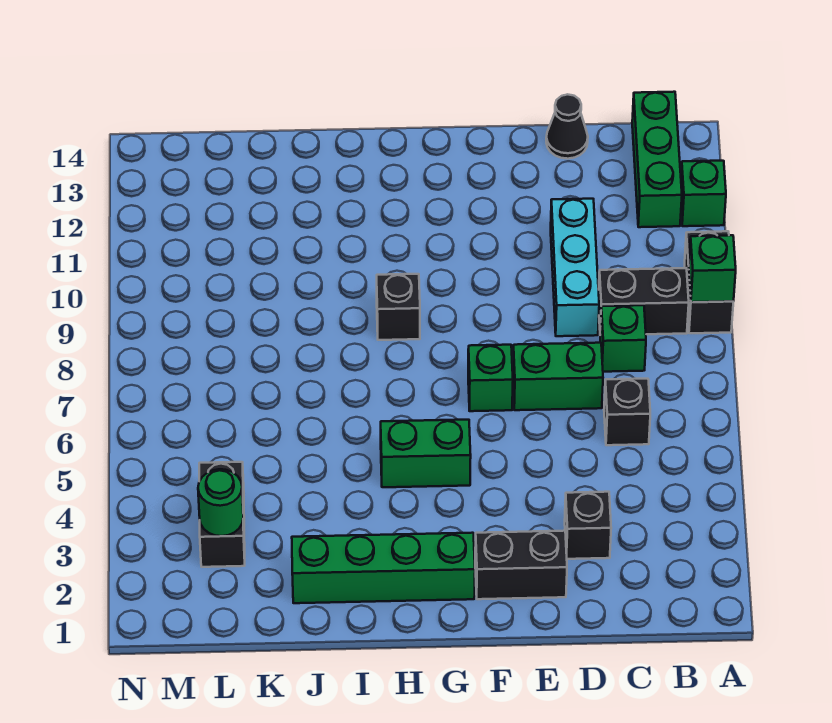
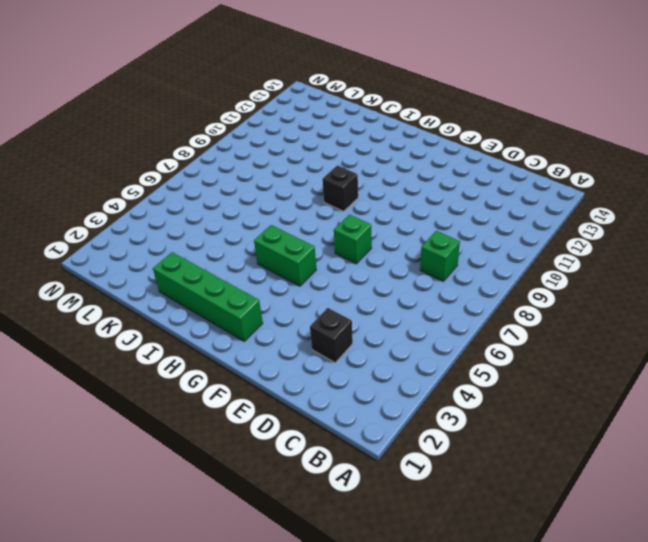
none -> black 1x2 brick [685,231,733,333]
none -> green 1x1 brick [681,161,726,226]
none -> black 1x2 brick [599,268,689,334]

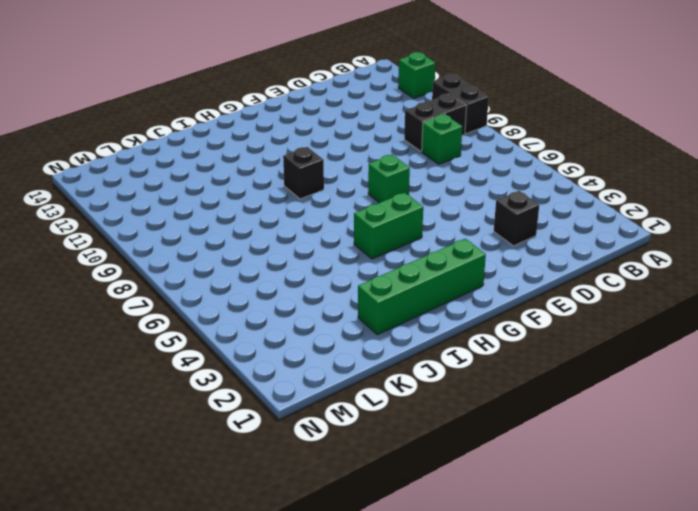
none -> green 1x3 brick [632,92,682,227]
none -> black 1x1 brick [604,379,650,445]
none -> green 1x2 brick [513,343,603,410]

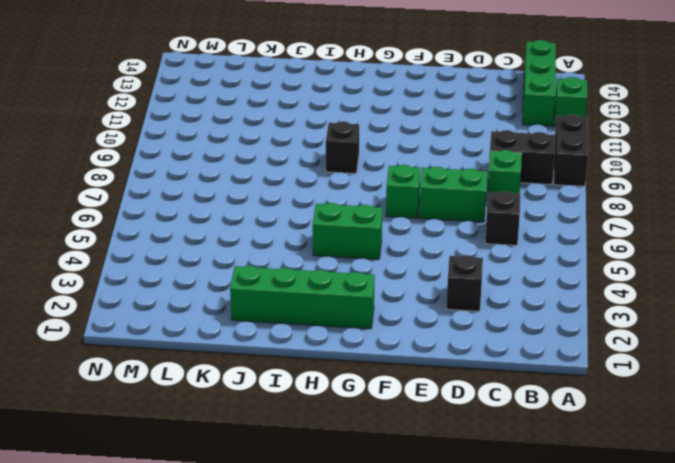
none -> cyan 1x3 brick [551,199,599,336]
none -> black 1x1 cone [546,94,588,159]
none -> black 1x2 brick [475,531,567,599]

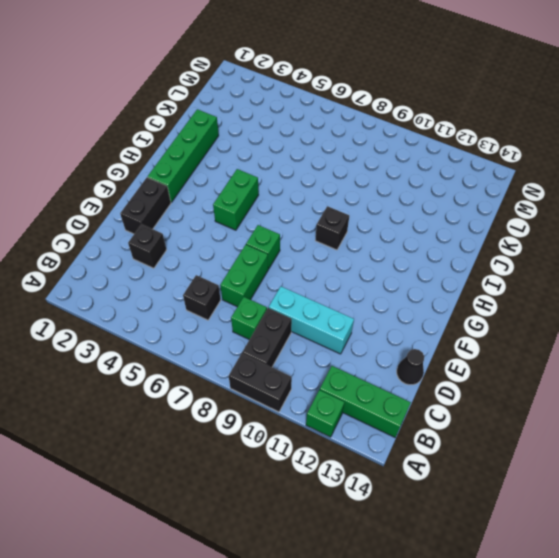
none -> black 1x2 brick [199,462,245,567]
none -> green 1x1 brick [689,235,736,302]
none -> green 1x1 round brick [198,469,243,536]

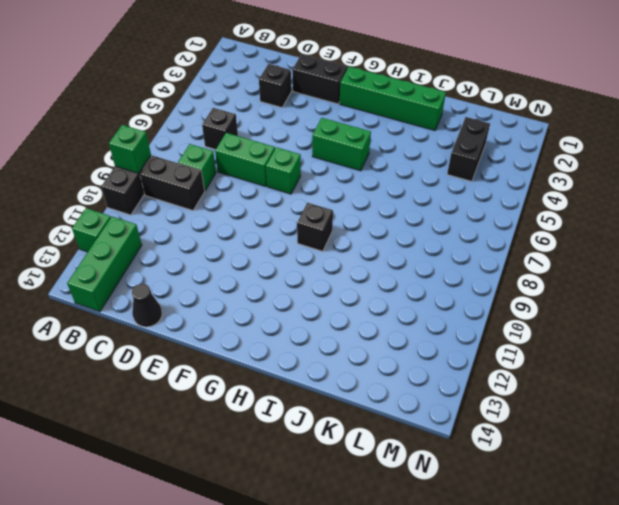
none -> cyan 1x3 brick [551,199,599,336]
none -> green 1x1 round brick [198,469,243,536]

